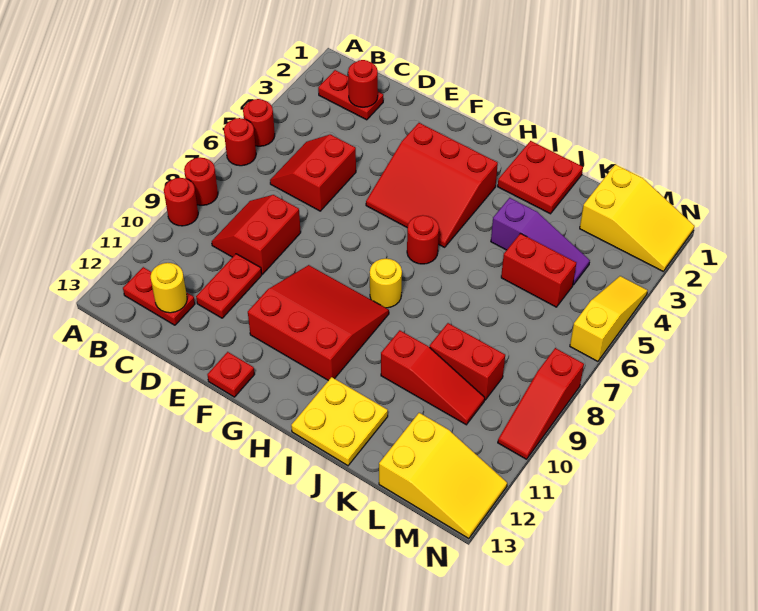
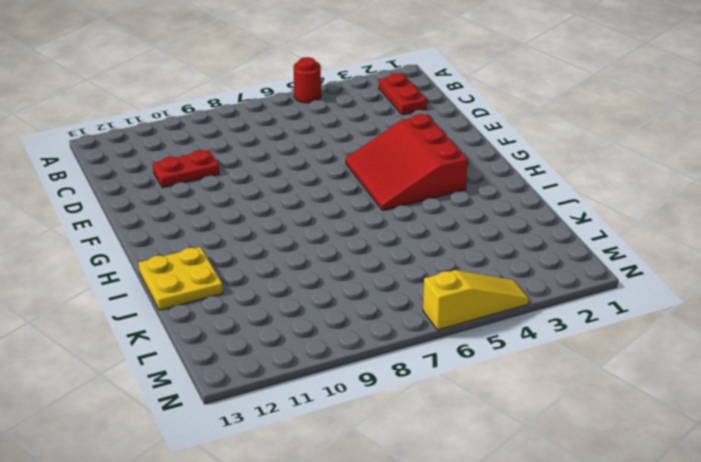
none -> red 1x1 round brick [224,118,256,166]
none -> red 1x1 round brick [184,157,218,205]
none -> red 1x1 round brick [164,178,198,226]

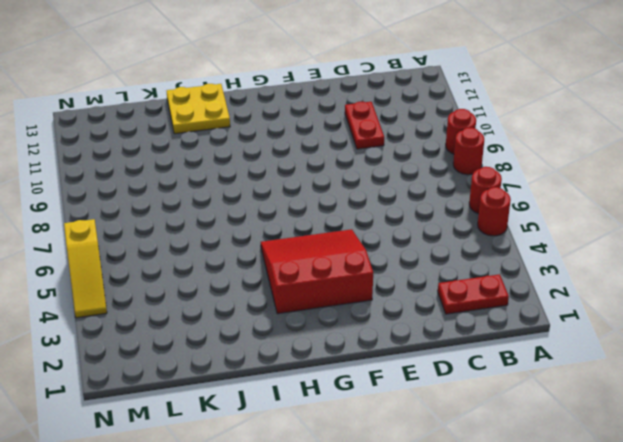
none -> red 1x2 plate [123,267,195,325]
none -> red 2x2 slope [270,134,356,211]
none -> red 2x2 slope [212,195,301,274]

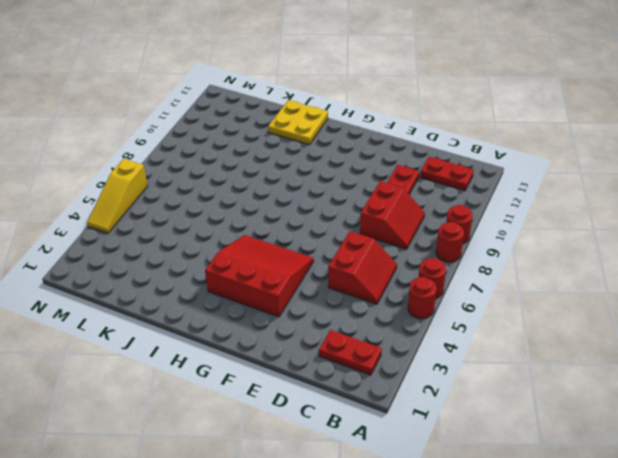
none -> red 3x3 slope [248,265,389,381]
none -> red 1x1 plate [207,352,255,397]
none -> red 1x1 round brick [407,215,439,264]

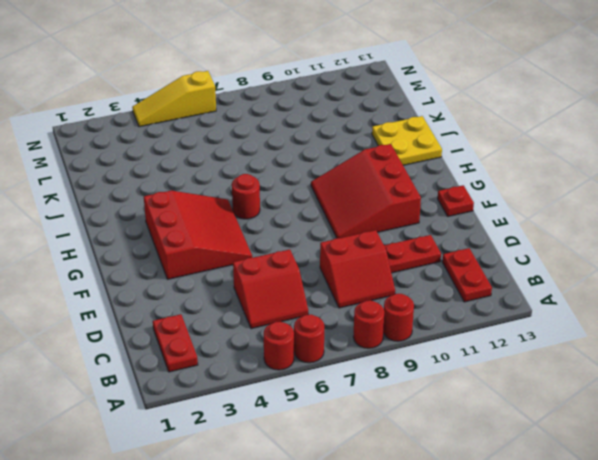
none -> yellow 1x1 round brick [370,259,402,308]
none -> red 2x2 plate [498,141,583,214]
none -> purple 1x3 slope [491,198,590,285]

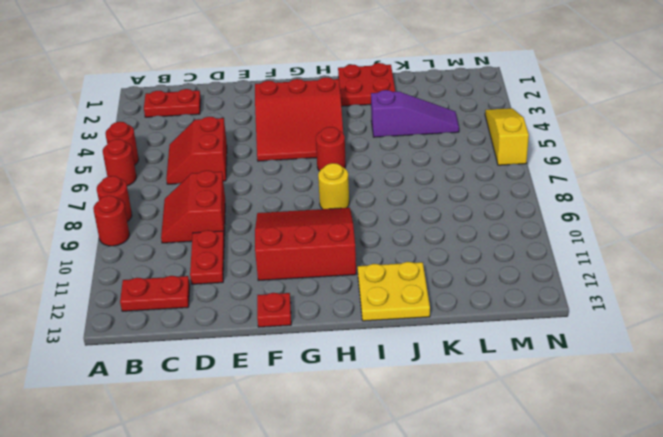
none -> red 1x3 slope [381,330,485,425]
none -> red 1x2 brick [501,233,576,307]
none -> red 1x2 brick [430,323,505,400]

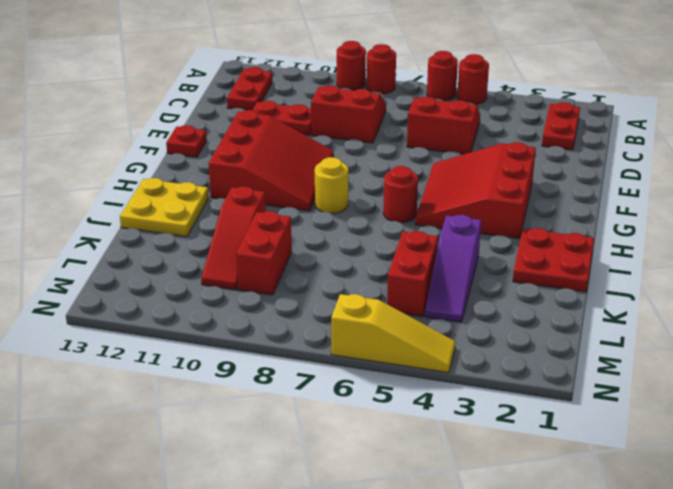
none -> yellow 2x3 slope [580,165,694,271]
none -> yellow 2x3 slope [379,413,507,539]
none -> red 1x3 slope [498,348,584,459]

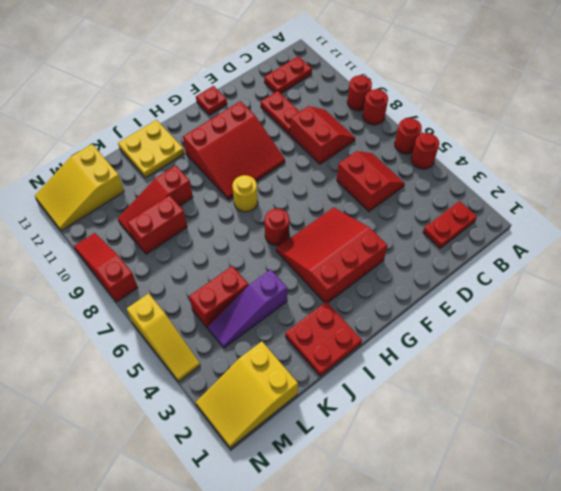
none -> red 1x1 round brick [348,60,378,107]
none -> yellow 1x1 round brick [151,263,187,313]

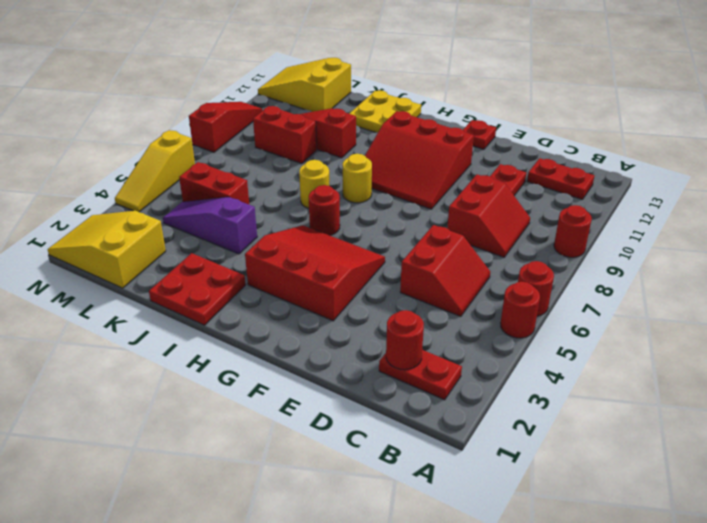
yellow 1x1 round brick [299,160,329,208] -> yellow 1x1 round brick moved to [151,263,187,313]
none -> red 1x1 round brick [184,157,218,205]

